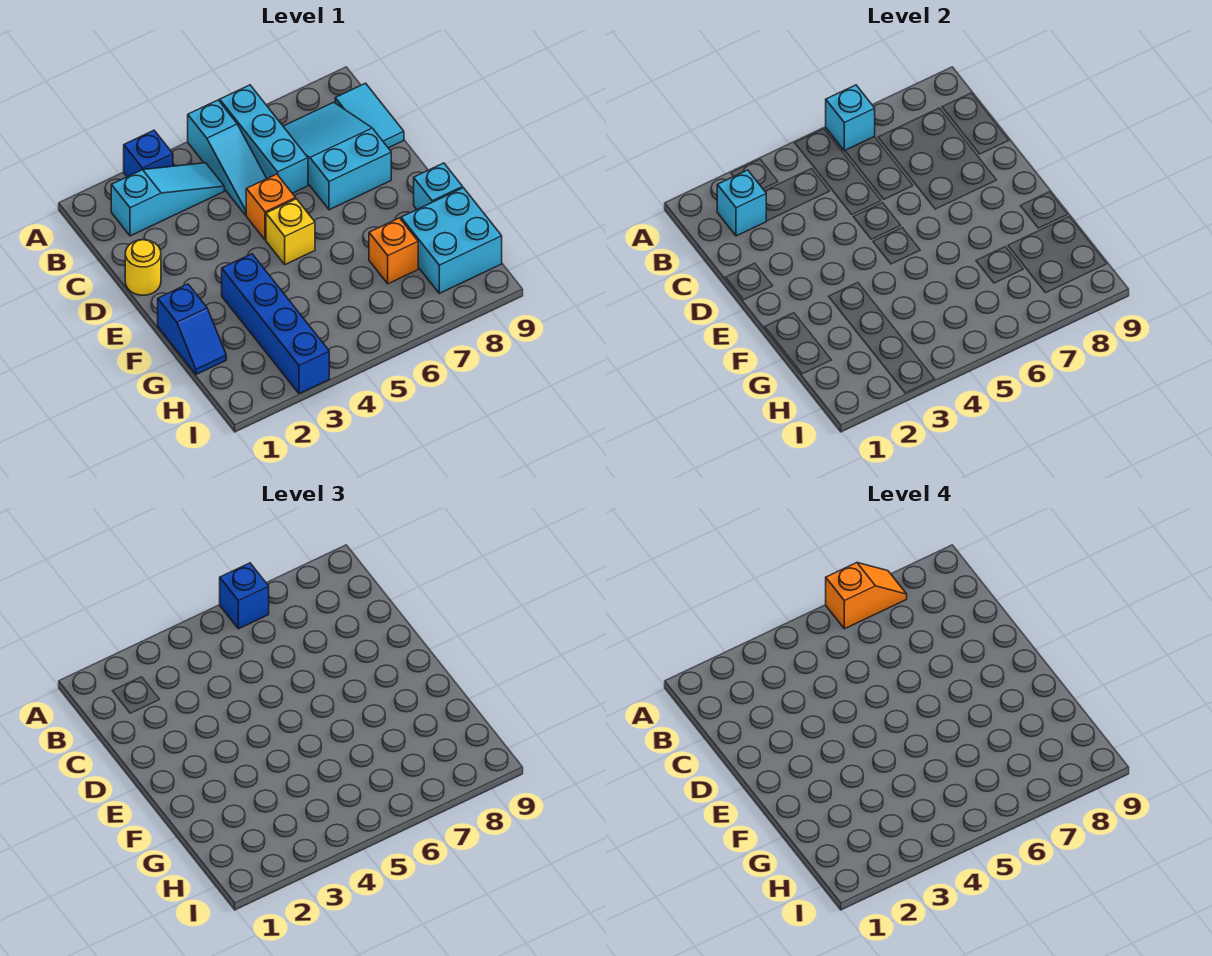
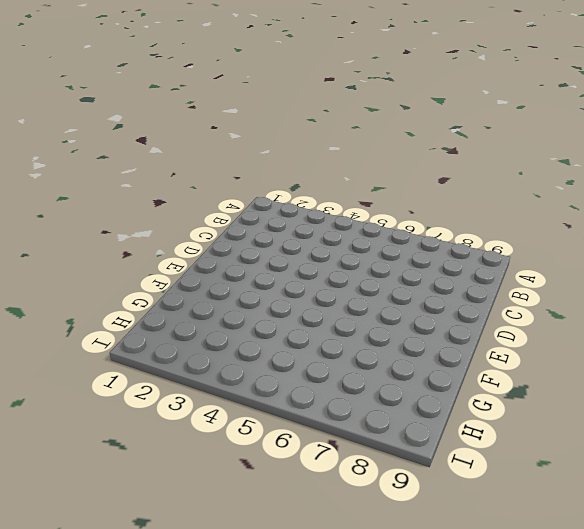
none -> blue 1x1 brick [124,130,173,177]
none -> cyan 1x3 slope [188,100,267,215]
none -> cyan 1x3 brick [220,85,308,193]

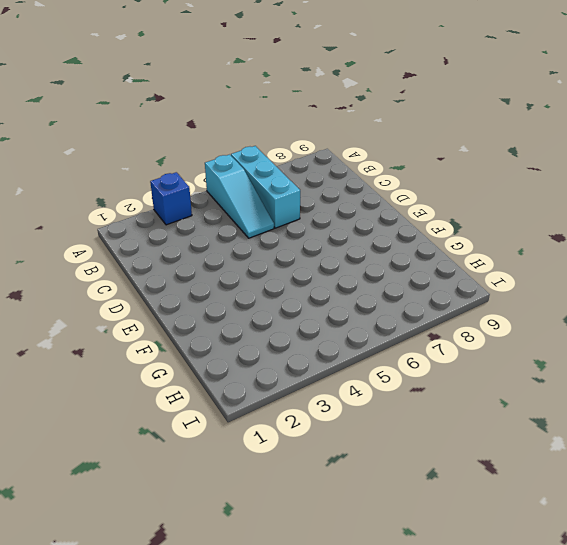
none -> cyan 1x3 slope [111,163,224,236]
none -> cyan 2x3 slope [283,102,391,210]
none -> cyan 1x2 tile [335,83,404,148]

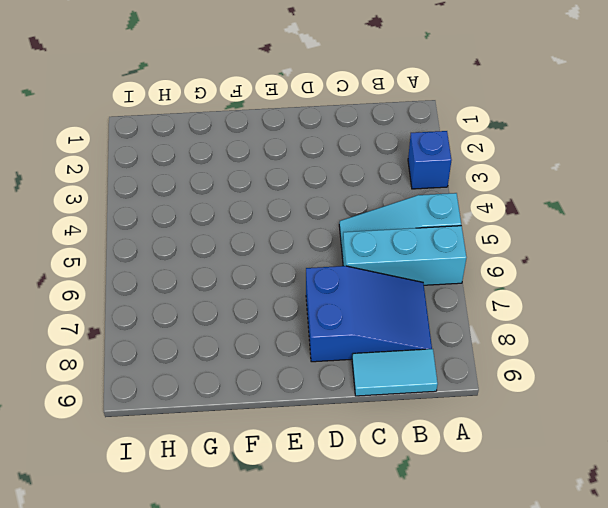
blue 2x3 slope [306,266,432,362] -> cyan 2x3 slope [283,102,391,210]
none -> cyan 1x3 slope [111,163,224,236]
none -> yellow 1x1 round brick [125,240,161,295]
none -> orange 1x1 brick [246,174,296,240]

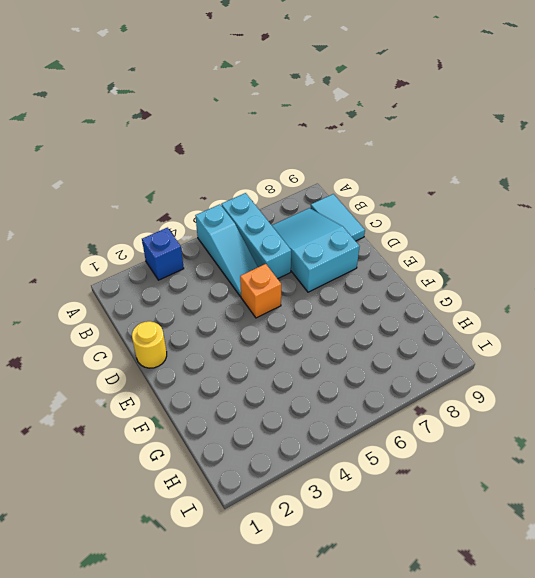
none -> cyan 1x3 slope [111,163,224,236]
none -> yellow 1x1 brick [266,199,315,264]
none -> blue 1x2 slope [158,284,226,374]

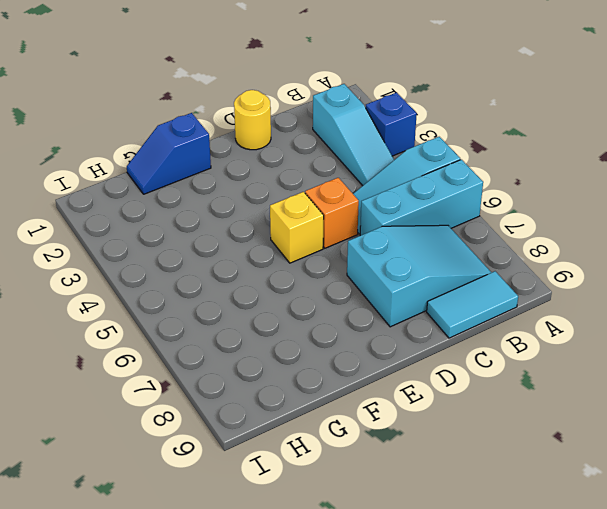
none -> blue 1x4 brick [222,254,329,394]
none -> cyan 1x1 brick [414,163,463,209]
none -> orange 1x1 brick [369,218,418,284]

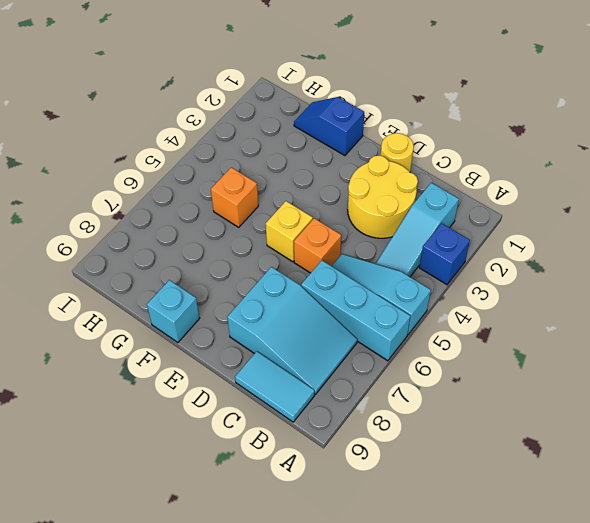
yellow 2x2 round brick [348,156,418,238] -> none
orange 1x1 brick [211,167,258,227] -> orange 1x1 brick moved to [369,218,418,284]
none -> blue 1x4 brick [222,254,329,394]
none -> cyan 2x2 brick [401,188,502,293]
none -> cyan 1x1 brick [826,85,875,151]

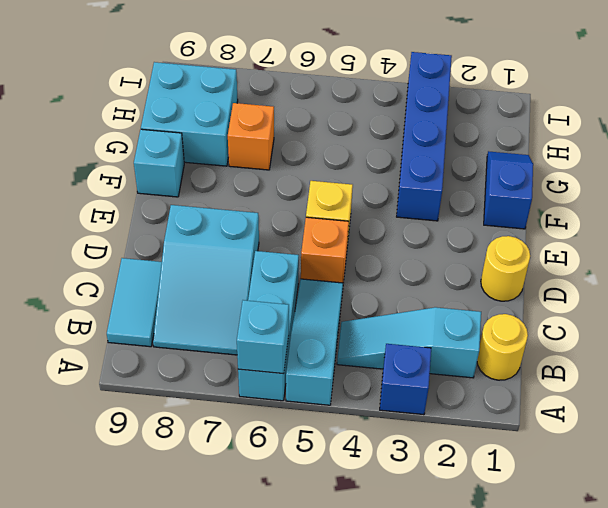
yellow 1x1 round brick [477,314,528,380] -> none
none -> cyan 1x1 brick [717,170,766,236]
none -> blue 1x1 brick [220,563,269,629]
none -> orange 1x2 slope [826,563,907,629]

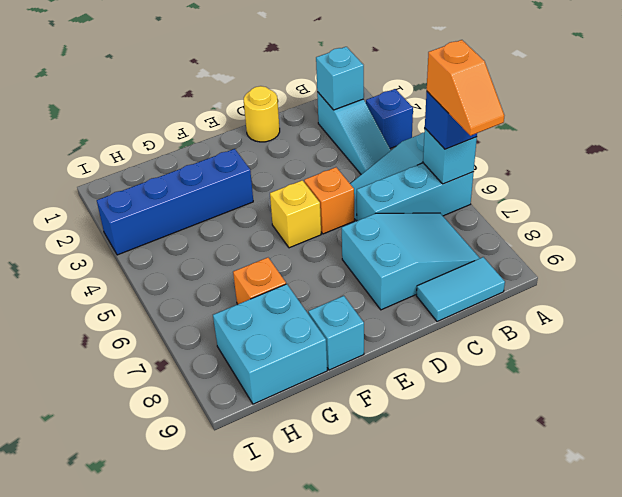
none -> blue 1x2 slope [158,284,226,374]

